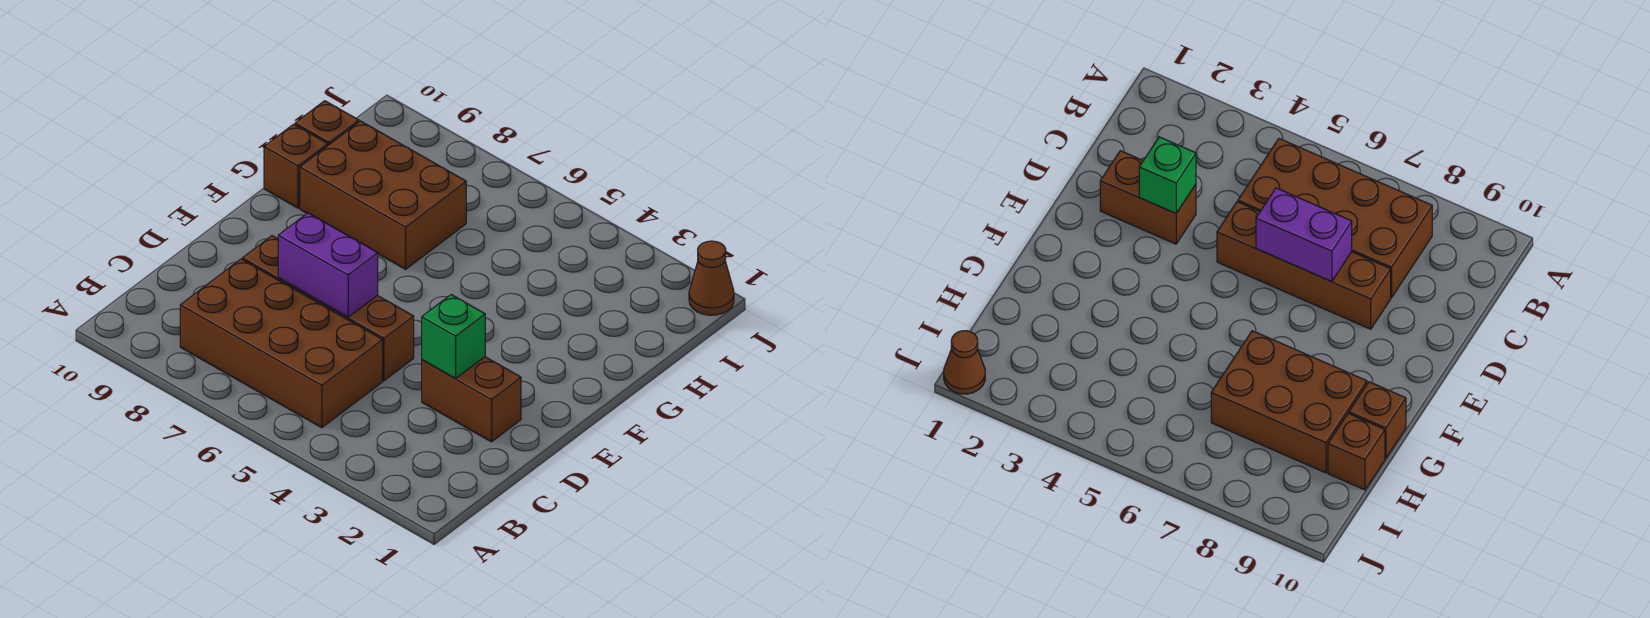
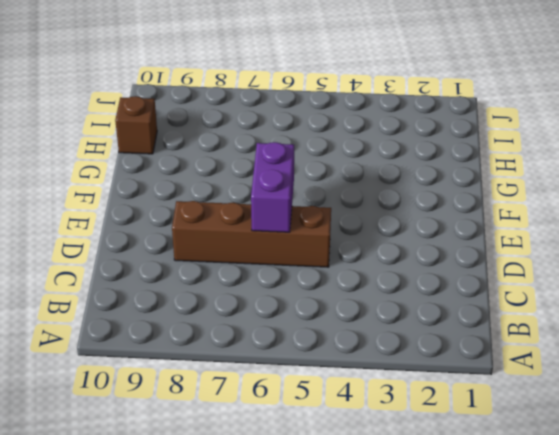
purple 1x2 brick [251,142,294,232] -> purple 1x2 brick turned to [278,213,378,317]
none -> brown 2x4 brick [180,259,383,428]
none -> brown 1x2 brick [422,357,521,442]

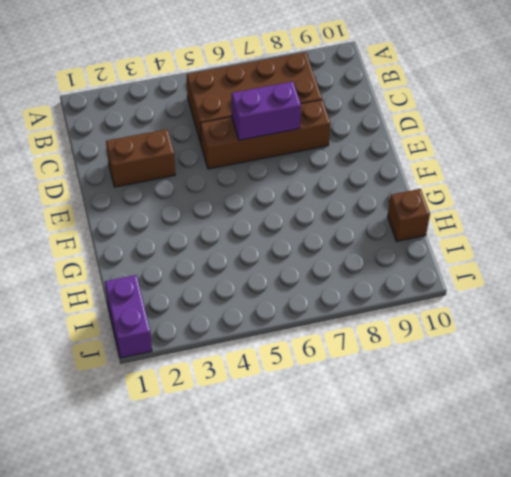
purple 1x2 brick [105,275,152,358] -> brown 1x1 cone [689,241,734,315]
none -> brown 2x3 brick [300,121,466,269]
none -> brown 1x1 brick [264,124,328,208]

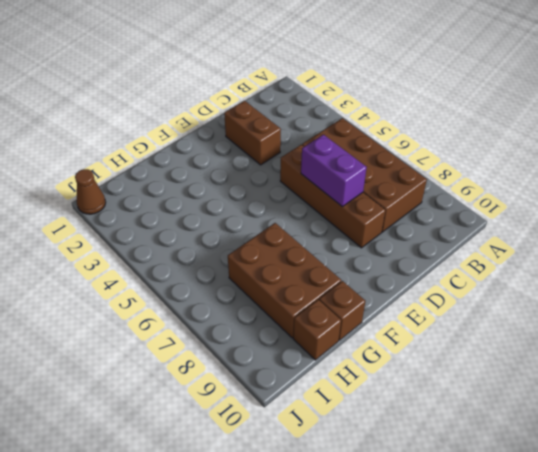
none -> green 1x1 brick [422,295,485,378]

